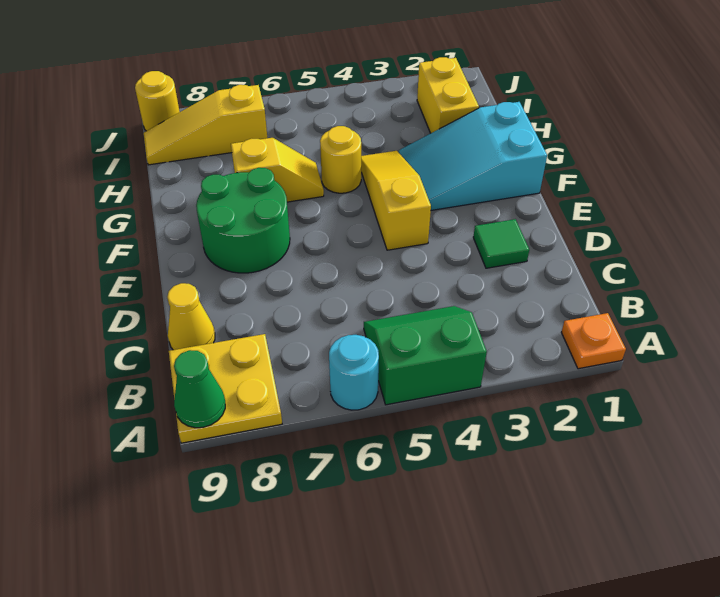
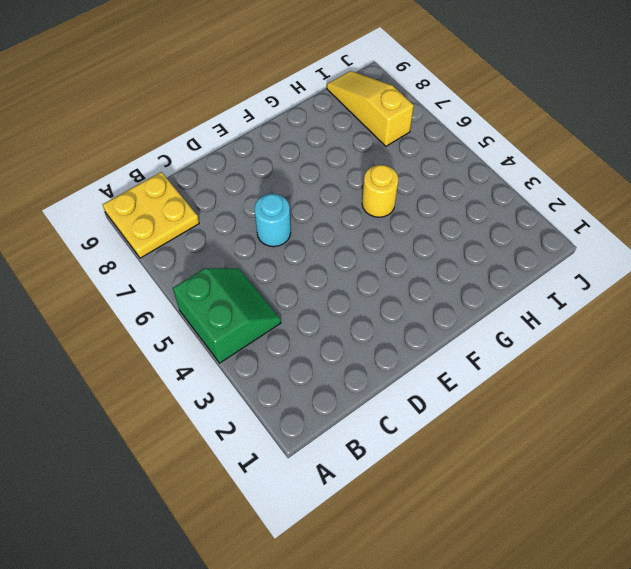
cyan 1x1 round brick [254,194,291,247] -> cyan 1x1 round brick moved to [329,335,379,410]
none -> orange 1x1 plate [561,313,626,369]
none -> yellow 1x1 cone [167,283,215,350]
none -> green 1x1 tile [473,219,529,268]

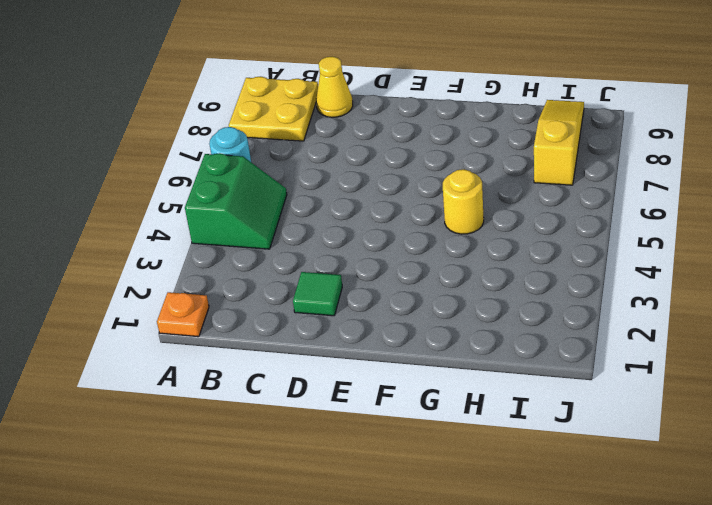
none -> yellow 1x3 slope [361,151,431,250]
none -> green 2x2 round brick [196,168,290,273]
none -> cyan 2x3 slope [399,102,547,210]

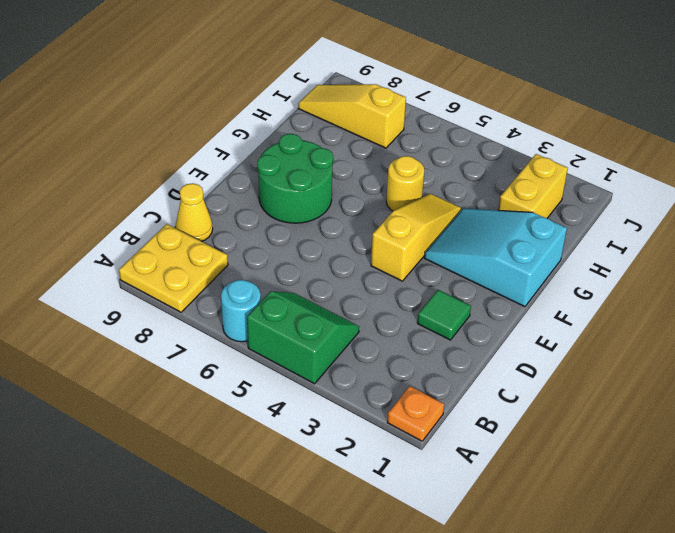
none -> yellow 1x2 slope [231,138,324,202]
none -> yellow 1x1 round brick [135,71,180,131]
none -> green 1x1 cone [174,350,225,428]

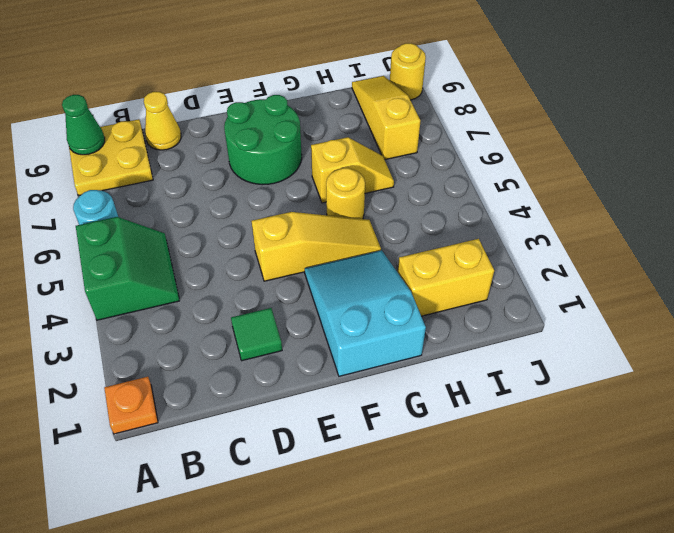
yellow 1x2 slope [311,137,394,203] -> yellow 1x2 slope turned to [231,138,324,202]

